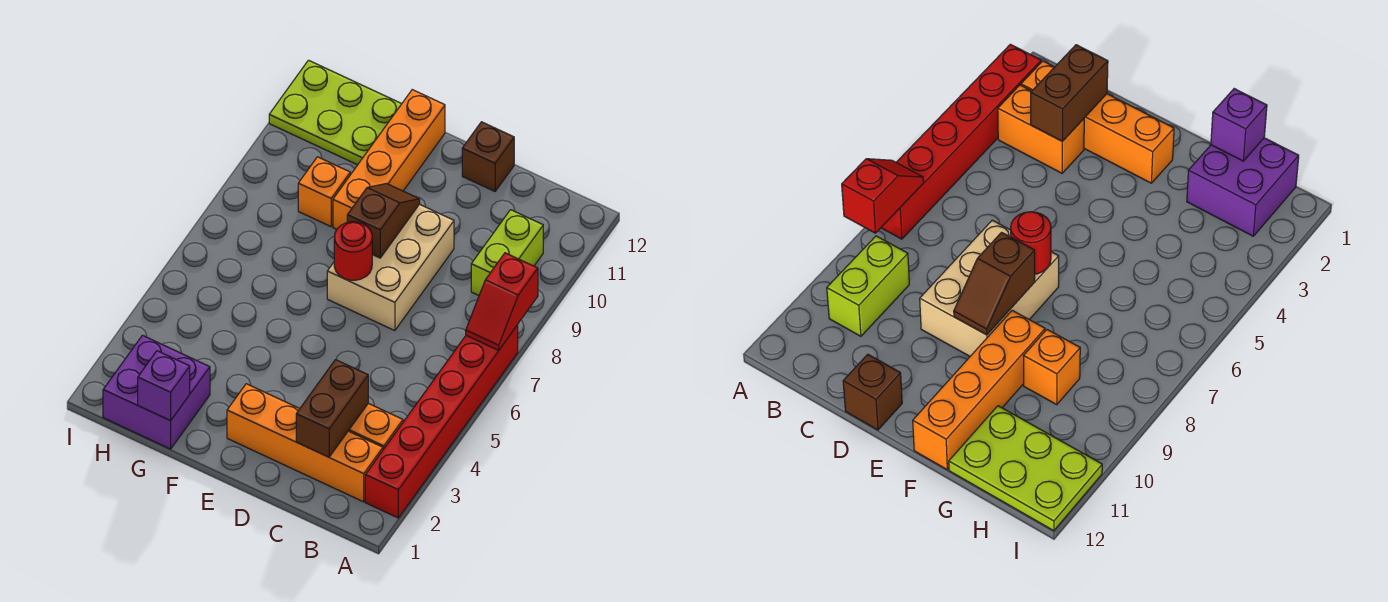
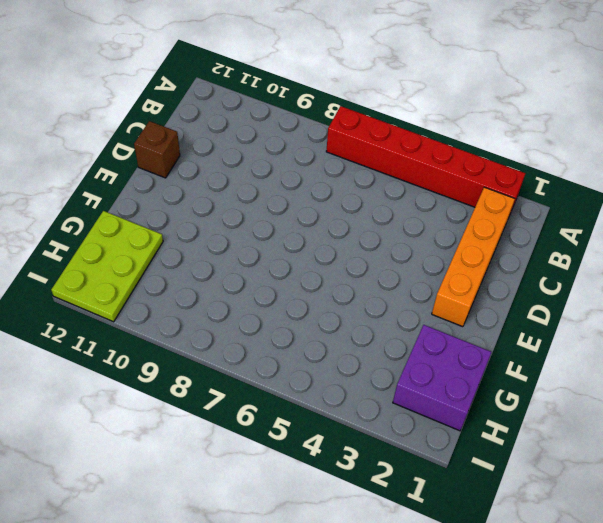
none -> orange 1x2 brick [349,403,403,450]
none -> lime 1x2 brick [471,210,543,295]
none -> tan 2x3 brick [327,204,454,331]

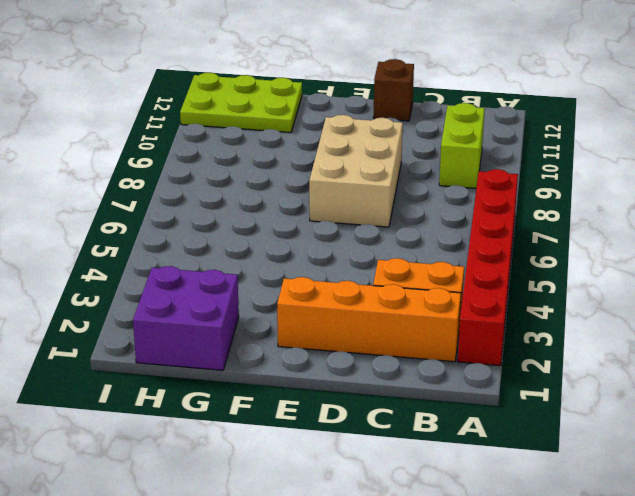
none -> orange 1x4 brick [333,90,445,229]
none -> orange 1x1 brick [298,157,350,227]
none -> red 1x2 slope [466,253,538,350]

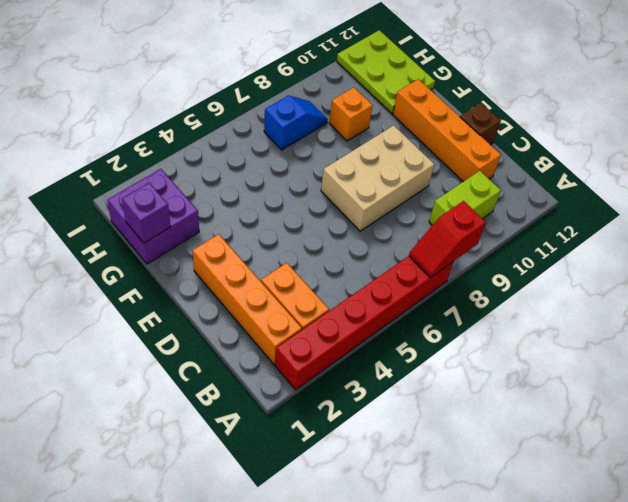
orange 1x4 brick [393,79,501,182] -> orange 1x4 brick turned to [333,90,445,229]
blue 1x2 slope [264,95,328,150] -> none
none -> brown 1x2 brick [296,360,368,457]
none -> red 1x1 round brick [334,222,372,280]
none -> brown 1x2 slope [347,184,420,258]

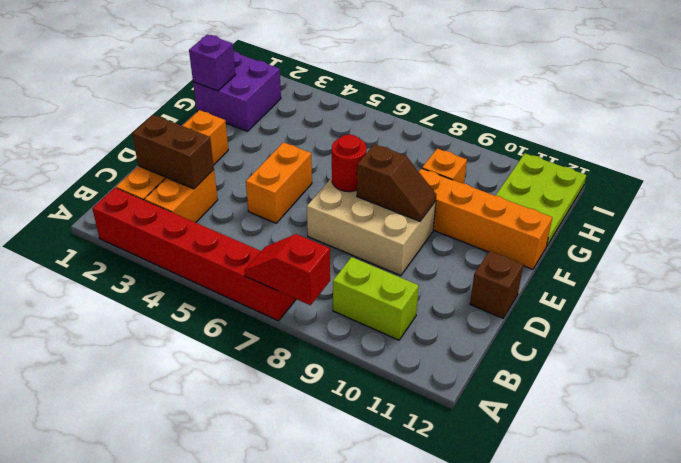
orange 1x2 brick [246,142,312,223] -> none

